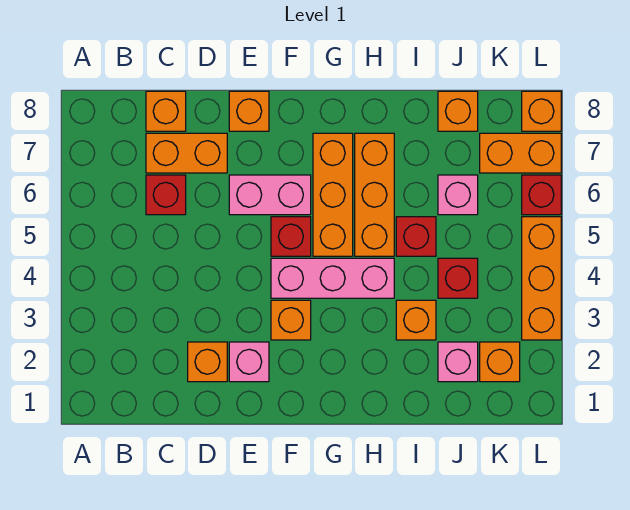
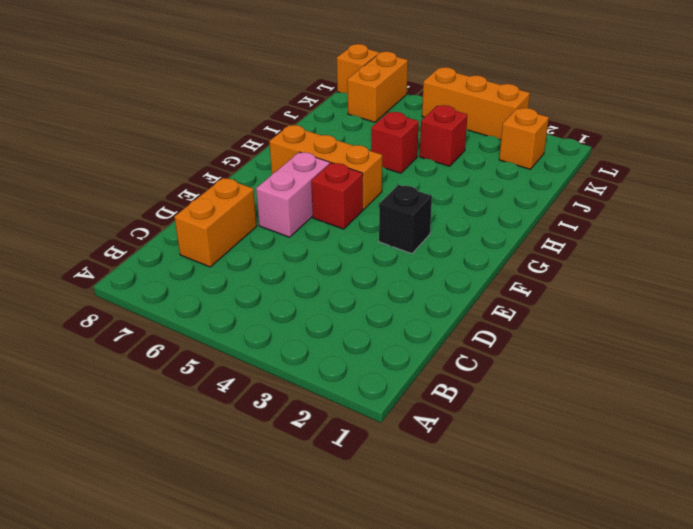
black 1x1 brick [379,185,432,254] -> orange 1x1 brick [271,300,311,340]
none -> red 1x1 brick [146,175,186,215]
none -> orange 1x1 brick [146,91,186,131]
none -> orange 1x1 brick [188,342,227,382]

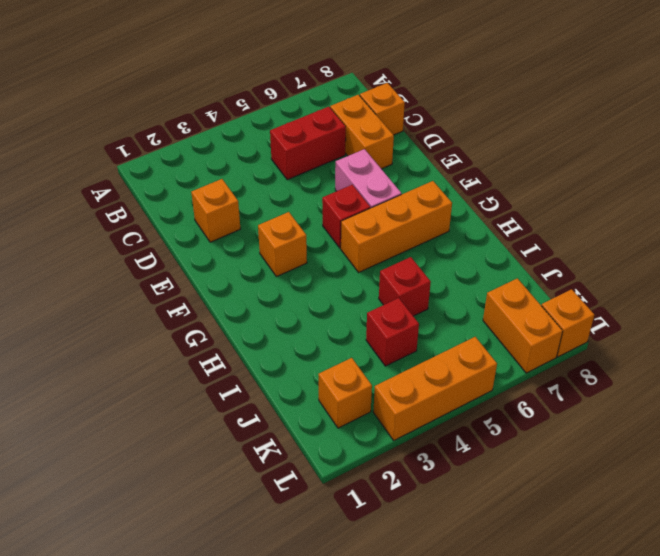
red 1x2 brick [270,107,346,180] -> red 1x1 brick [146,175,186,215]
none -> pink 1x1 brick [229,342,269,382]
none -> orange 1x1 brick [229,91,269,131]
none -> pink 1x3 brick [271,258,394,298]

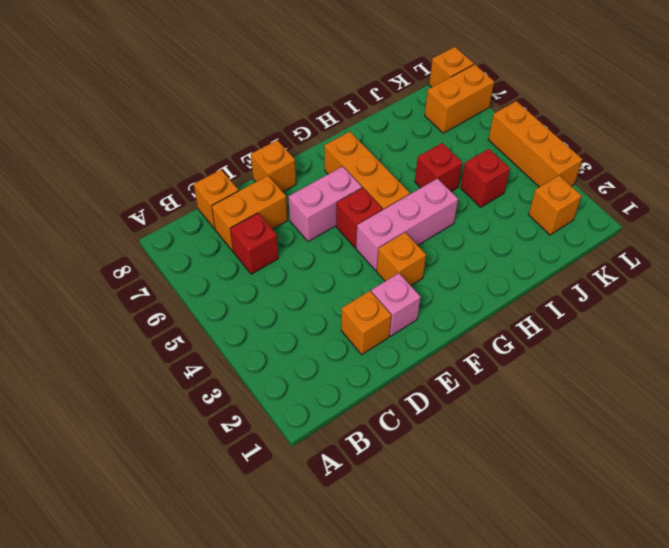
none -> orange 1x3 brick [355,133,394,256]
none -> orange 1x1 brick [396,300,436,340]
none -> pink 1x1 brick [438,342,478,382]

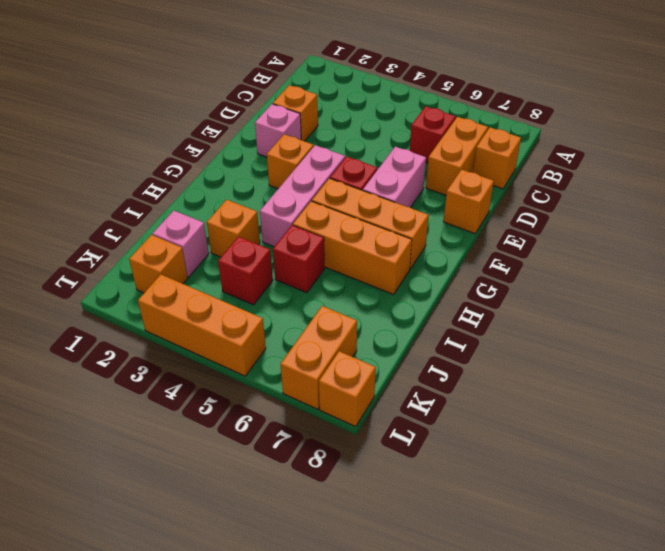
none -> pink 1x1 brick [438,175,478,215]
none -> orange 1x1 brick [438,91,478,131]
none -> red 1x1 brick [522,175,561,215]

